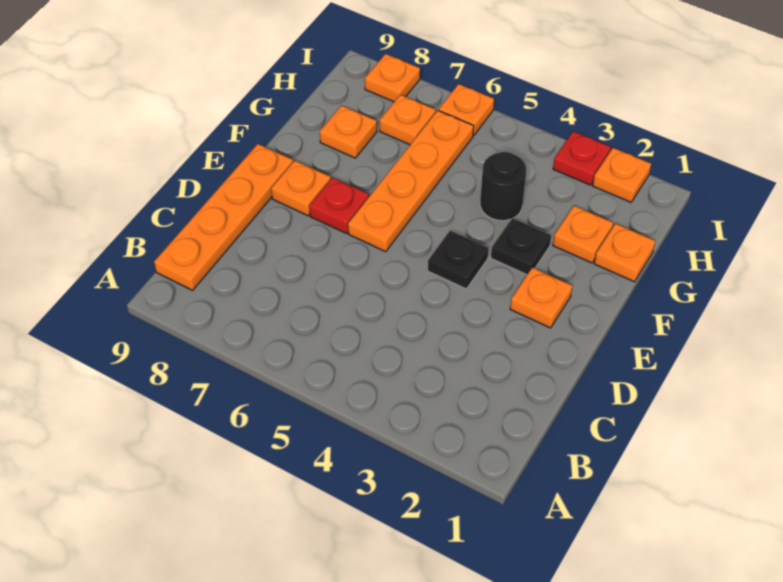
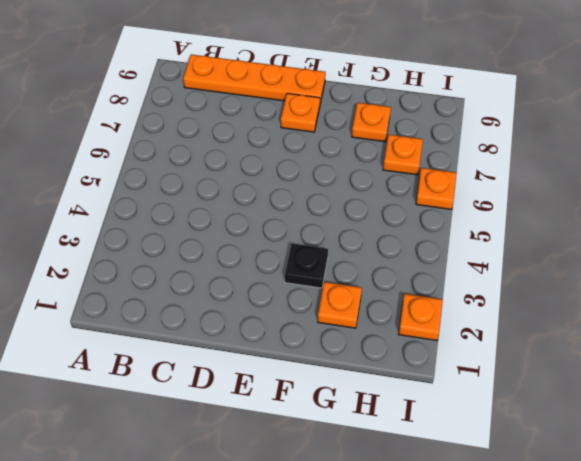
none -> orange 1x1 plate [510,268,573,328]
none -> black 1x1 plate [428,231,489,289]
none -> orange 1x4 plate [348,110,474,252]

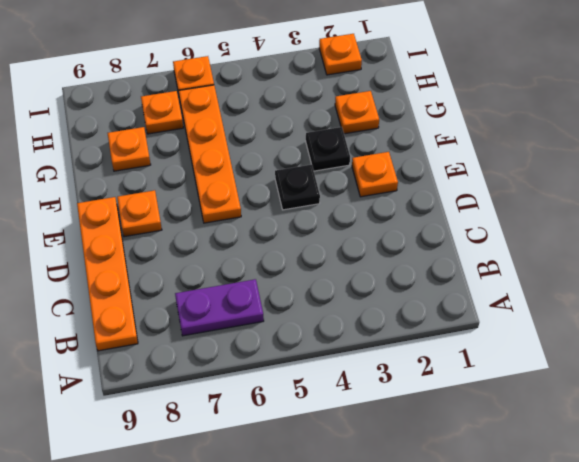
purple 1x2 plate [175,279,264,336] -> none
none -> red 1x1 plate [309,178,369,233]
none -> orange 1x1 plate [594,224,655,282]
none -> black 1x1 round brick [480,152,526,221]

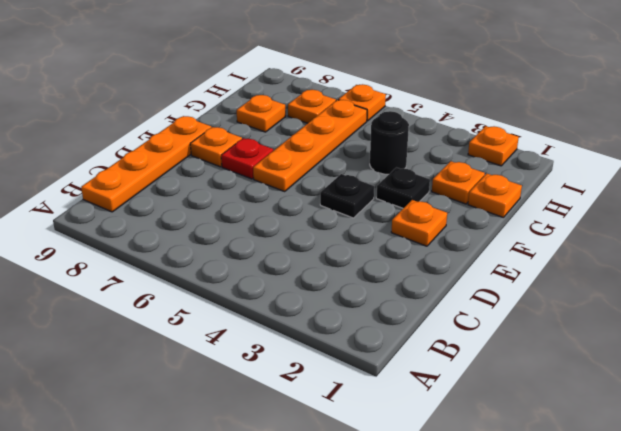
none -> red 1x1 plate [553,131,611,185]
none -> orange 1x1 plate [365,54,420,102]

